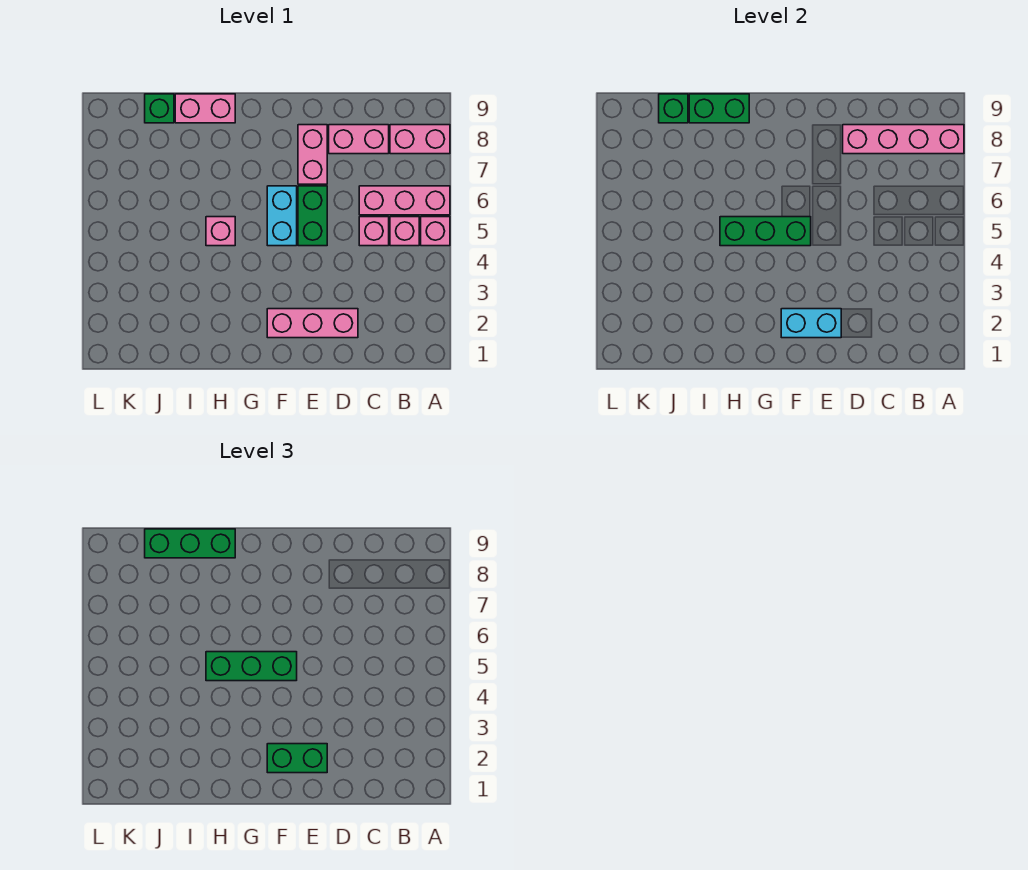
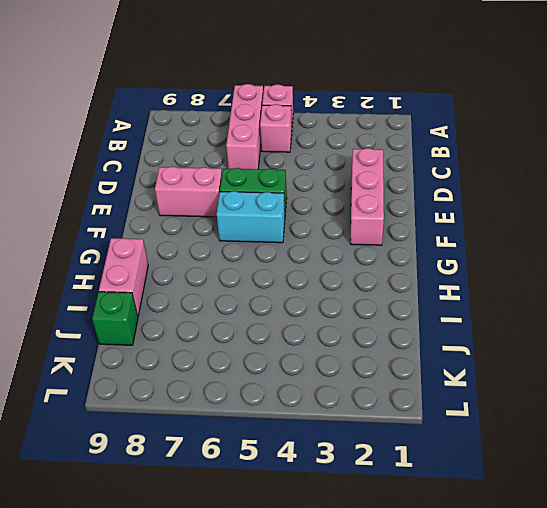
none -> pink 1x2 brick [390,125,450,154]
none -> pink 1x1 brick [359,217,389,246]
none -> pink 1x2 brick [329,125,389,154]

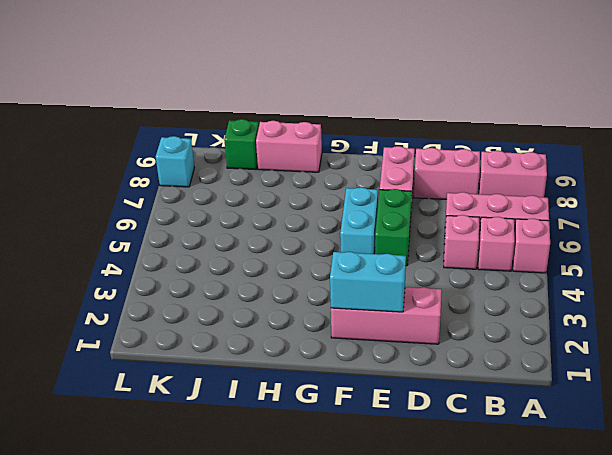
cyan 1x1 brick [156,136,195,187] -> none
none -> pink 1x1 brick [206,217,235,246]
none -> pink 1x4 brick [843,125,964,154]
none -> green 1x3 brick [720,217,811,246]

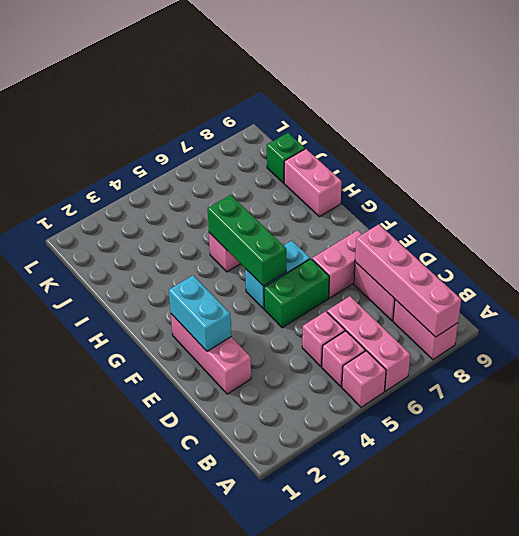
none -> green 1x2 brick [689,94,749,123]
none -> green 1x1 brick [659,94,688,123]
none -> green 1x2 brick [267,744,327,773]

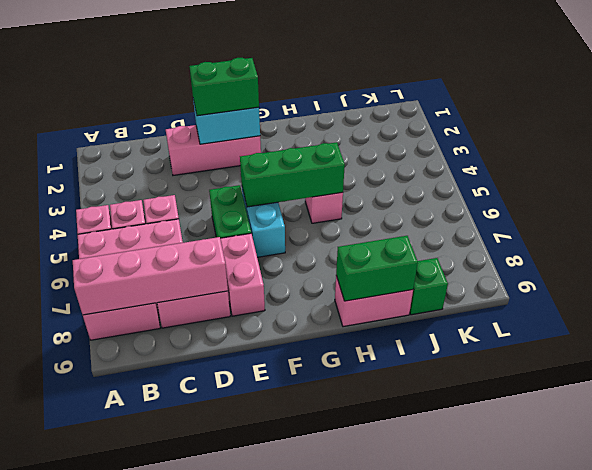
none -> green 1x1 brick [659,94,688,123]
none -> green 1x3 brick [206,652,297,681]
none -> green 1x3 brick [145,529,235,558]

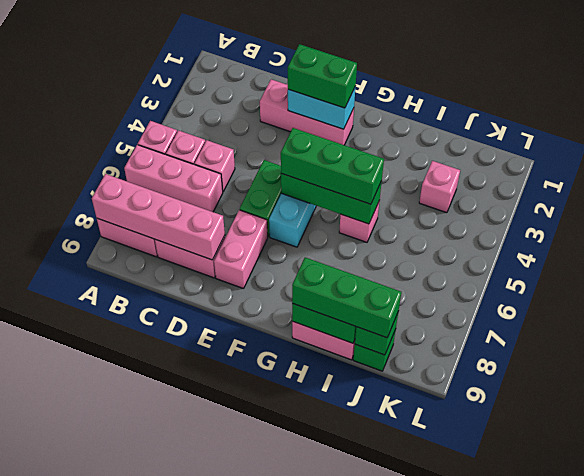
pink 1x1 brick [419,161,460,213] -> none

